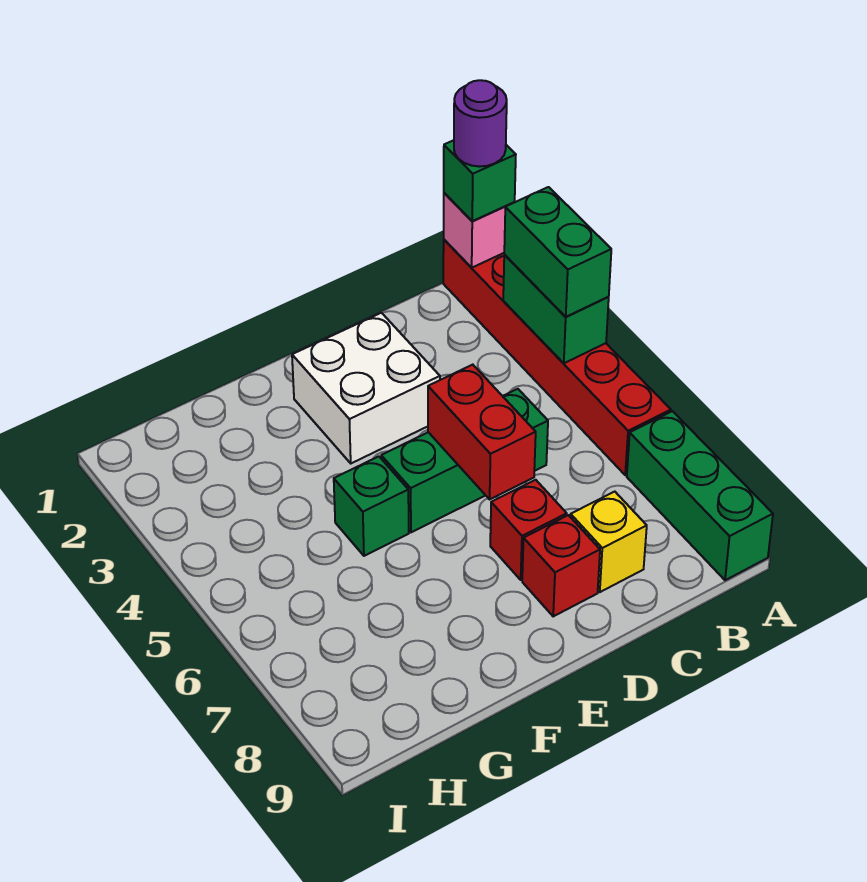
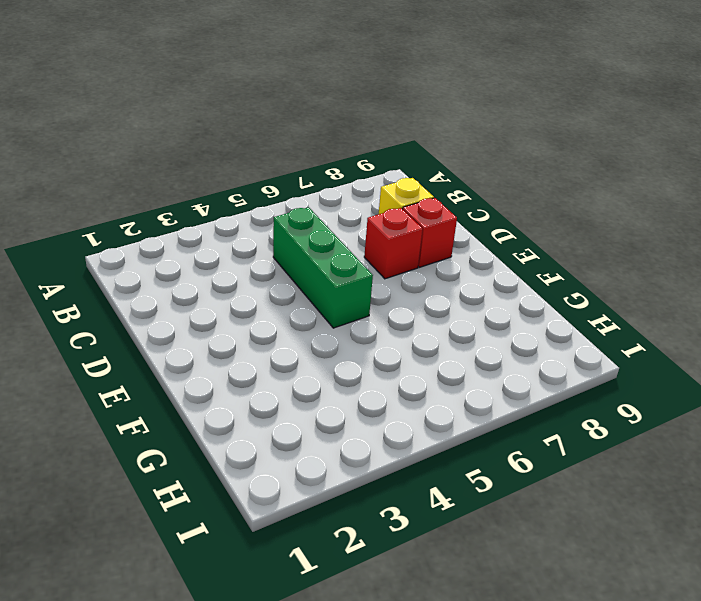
none -> red 1x6 brick [443,240,671,475]
none -> green 1x3 brick [627,411,773,580]
none -> white 2x2 brick [292,313,440,463]

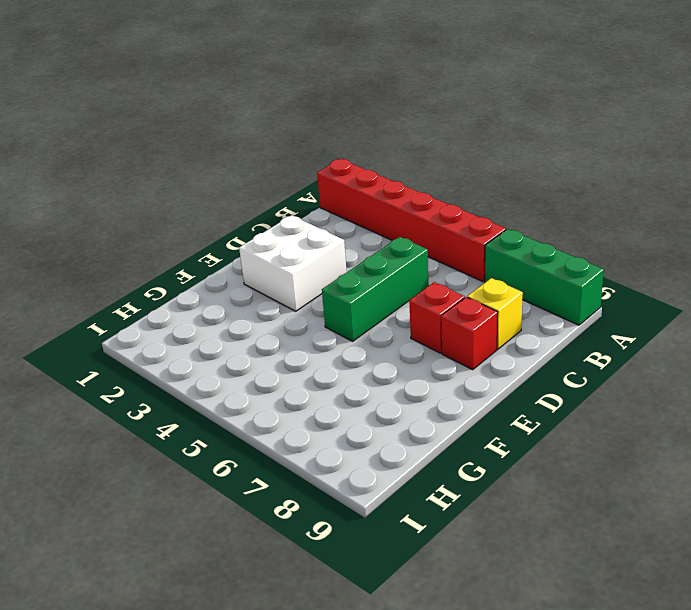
none -> green 1x1 brick [334,456,409,556]
none -> pink 1x1 brick [444,193,514,268]
none -> green 1x2 brick [503,255,609,363]

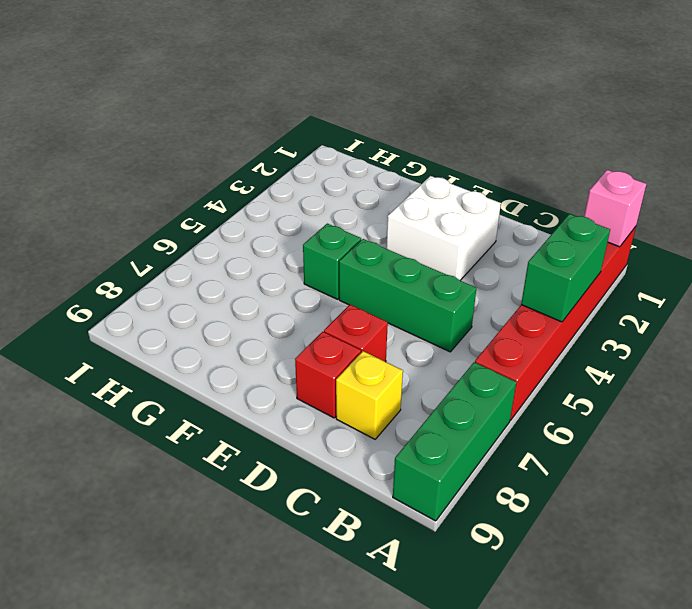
none -> red 1x2 brick [428,365,536,499]
none -> green 1x1 brick [444,140,516,221]
none -> green 1x2 brick [504,187,611,317]

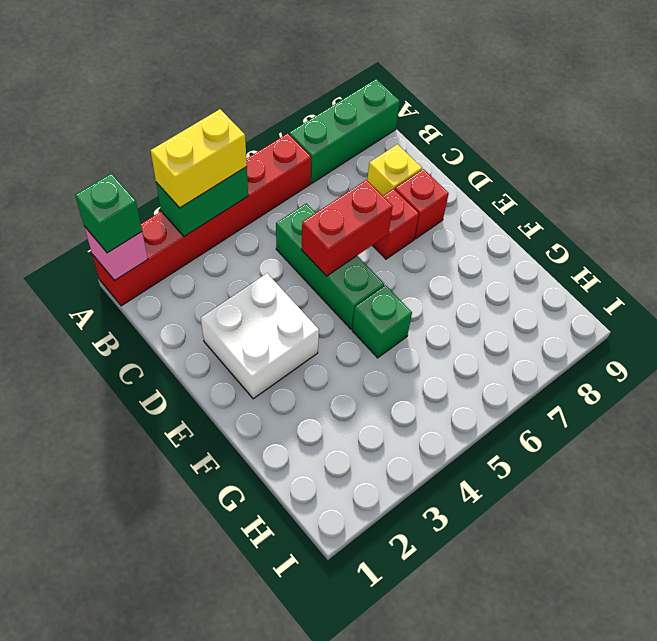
yellow 1x2 brick [151,109,247,208] -> green 1x2 brick [504,187,611,317]
none -> purple 1x1 round brick [454,80,507,167]

